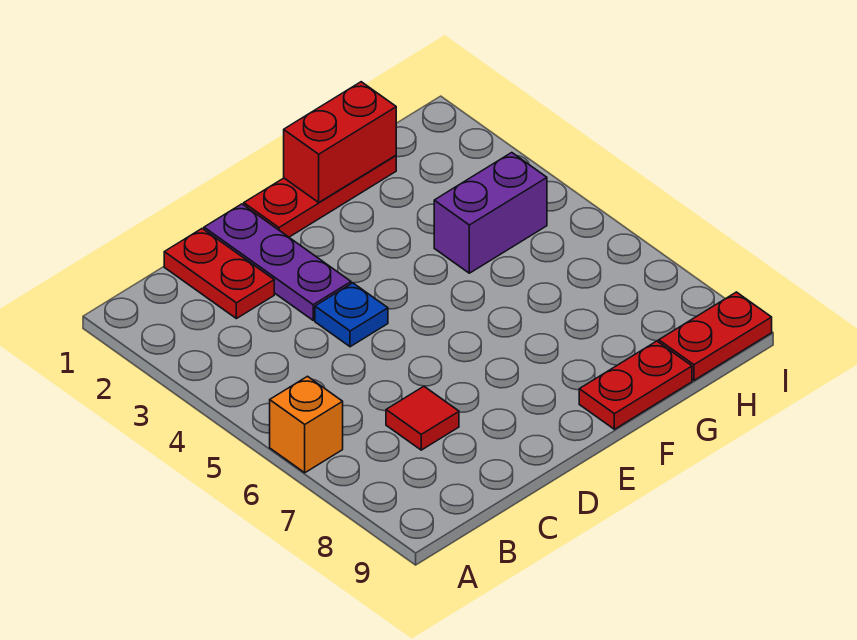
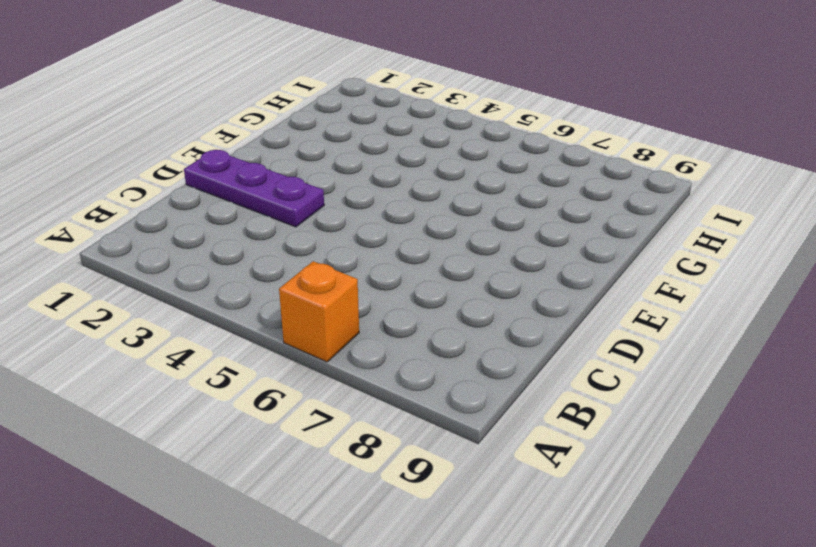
none -> red 1x2 plate [164,229,274,319]
none -> red 1x1 tile [386,386,459,450]

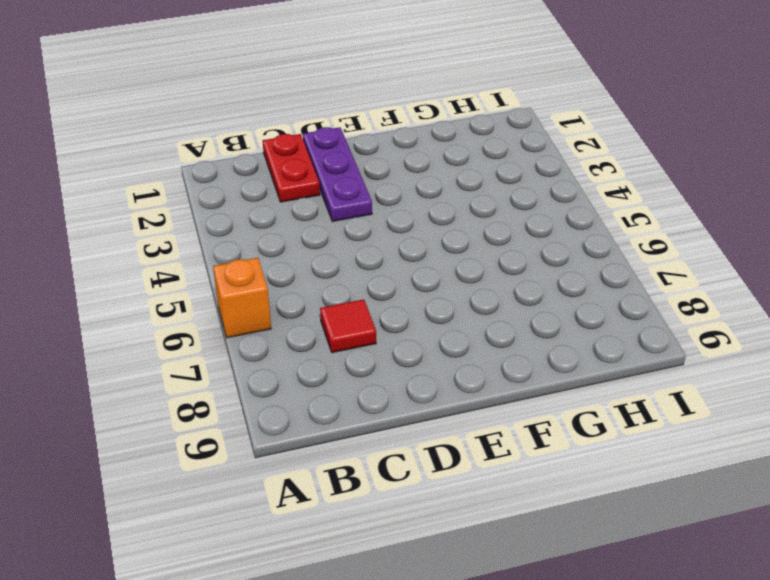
none -> blue 1x1 plate [315,283,388,347]
none -> red 1x3 plate [244,156,396,237]

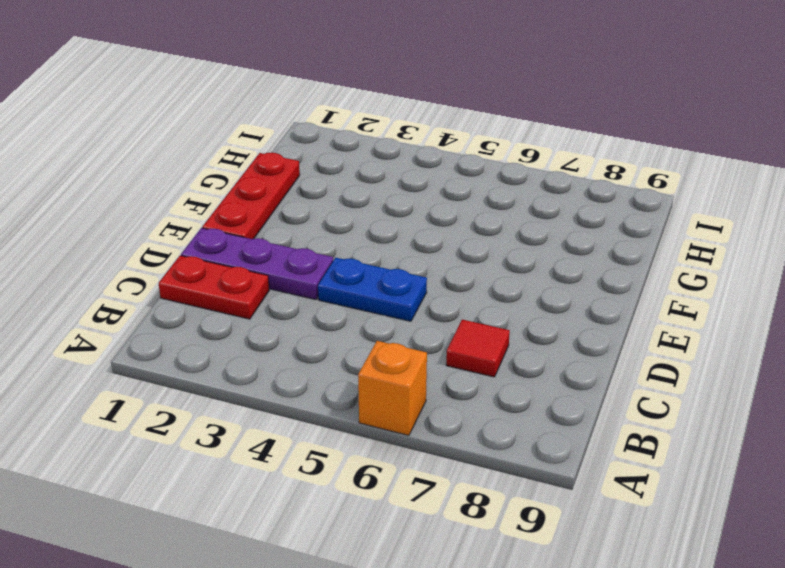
blue 1x2 plate [318,258,427,321] -> blue 1x1 plate [315,283,388,347]
none -> red 1x2 plate [579,341,692,429]
none -> purple 1x2 brick [434,153,547,273]

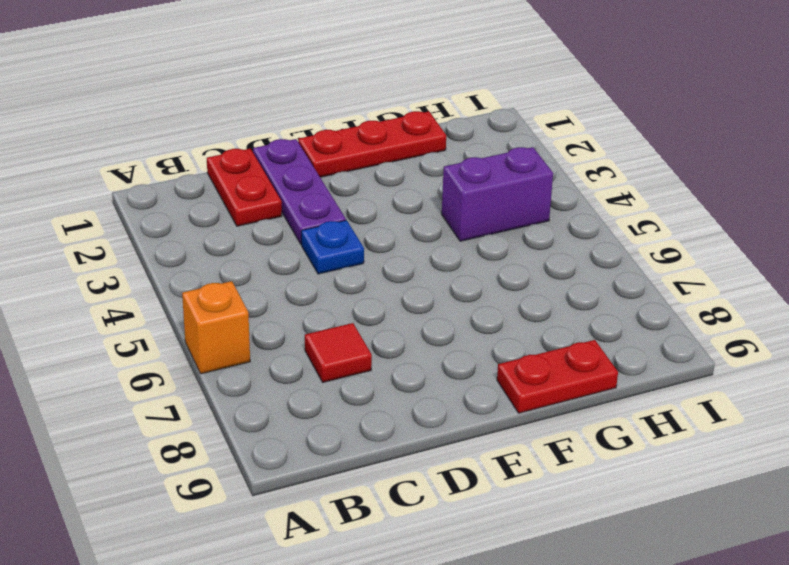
none -> red 1x2 plate [659,292,772,380]
none -> red 1x2 brick [284,82,396,202]

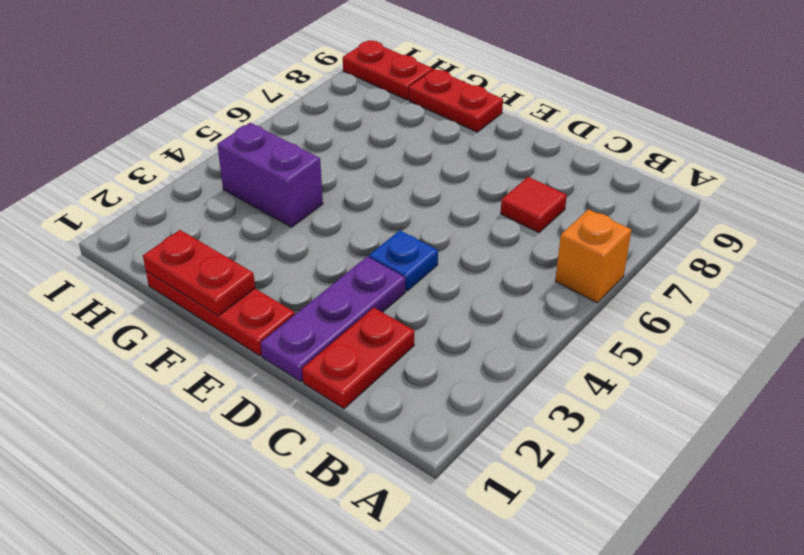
red 1x2 plate [143,230,255,316] -> red 1x2 brick [284,82,396,202]

